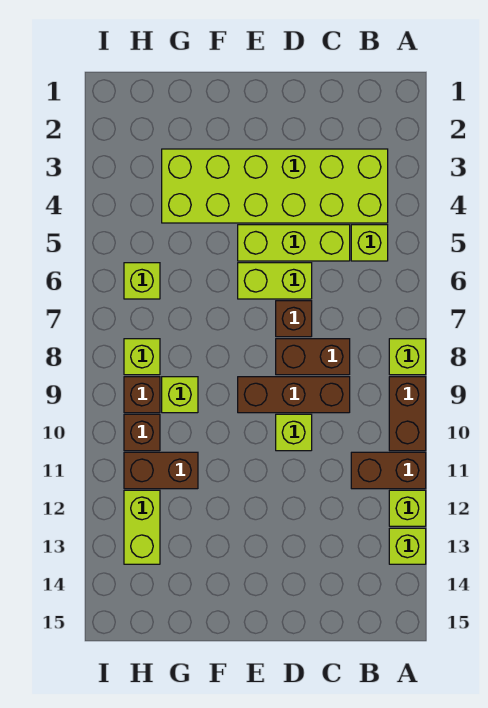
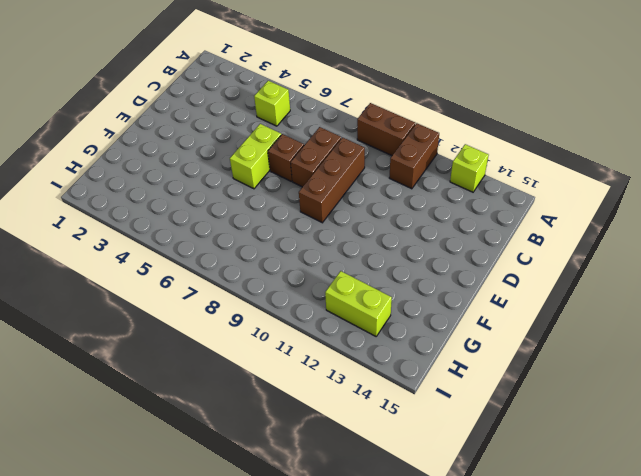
none -> lime 1x1 brick [389,339,426,375]
none -> lime 1x1 brick [389,490,426,526]
none -> lime 2x6 brick [162,149,388,223]

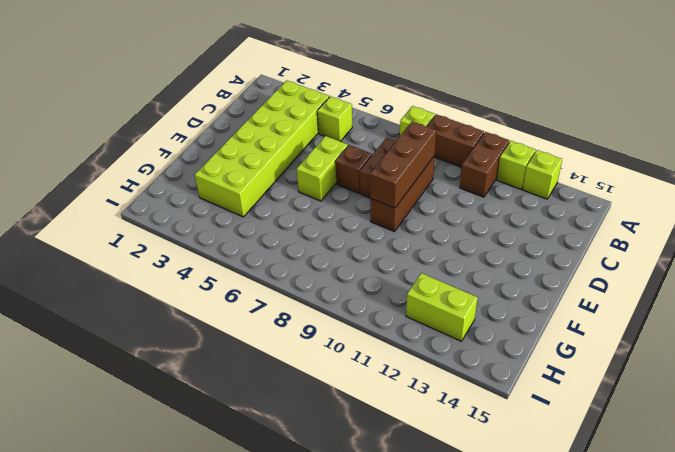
brown 1x3 brick [370,122,436,208] -> none
none -> lime 1x3 brick [238,225,350,261]
none -> lime 1x1 brick [276,414,312,451]
none -> lime 1x1 brick [162,377,198,413]

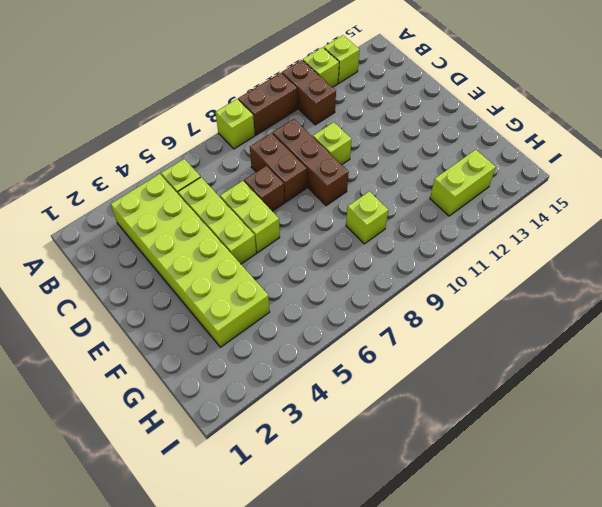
none -> brown 1x2 brick [124,452,198,489]
none -> lime 1x1 brick [124,263,160,299]
none -> lime 1x1 brick [124,339,160,375]

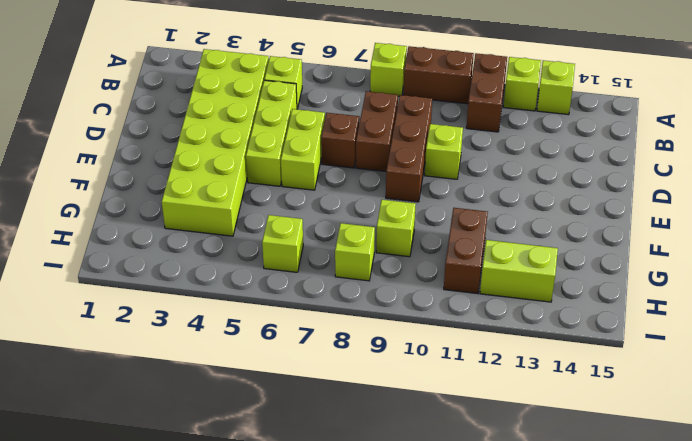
none -> brown 1x1 brick [124,377,160,413]
none -> brown 1x1 brick [124,414,160,451]

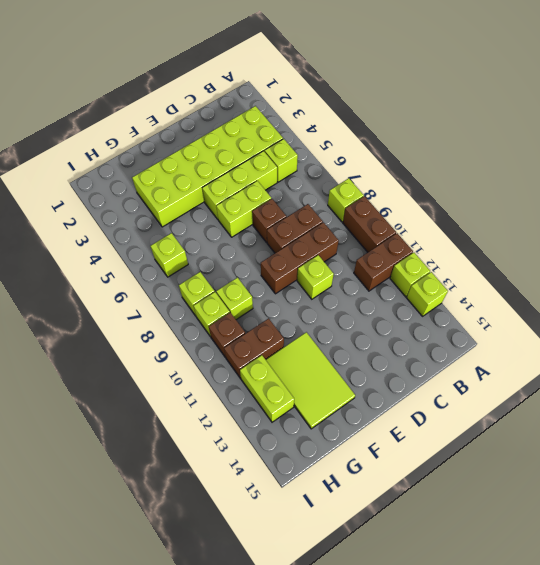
lime 2x3 tile [266,332,355,429] -> none
lime 1x1 brick [194,292,230,336] -> brown 1x1 brick [124,377,160,413]

